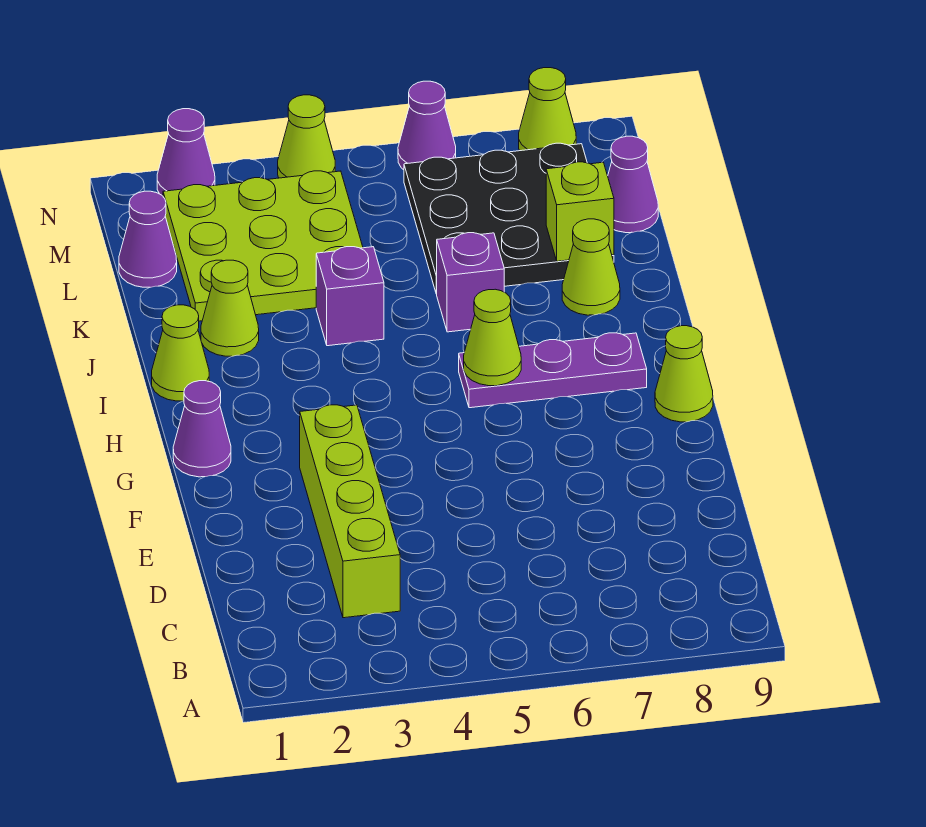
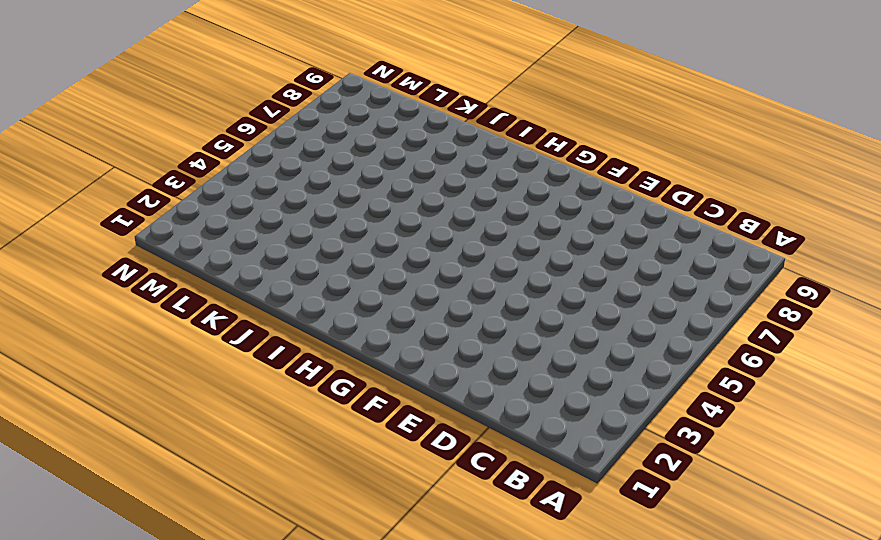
none -> lime 1x4 brick [300,405,400,618]
none -> purple 1x1 cone [173,381,231,477]
none -> lime 1x1 cone [655,326,713,422]

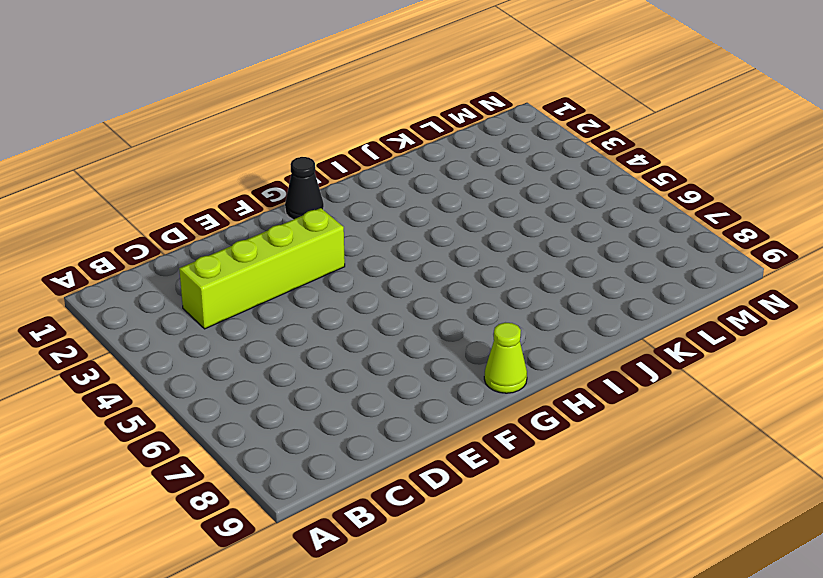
black 1x1 cone [285,157,324,219] -> purple 1x1 cone [173,381,231,477]
none -> purple 1x3 plate [459,333,647,408]
none -> lime 1x1 cone [152,305,209,401]
none -> lime 1x1 cone [201,260,259,356]

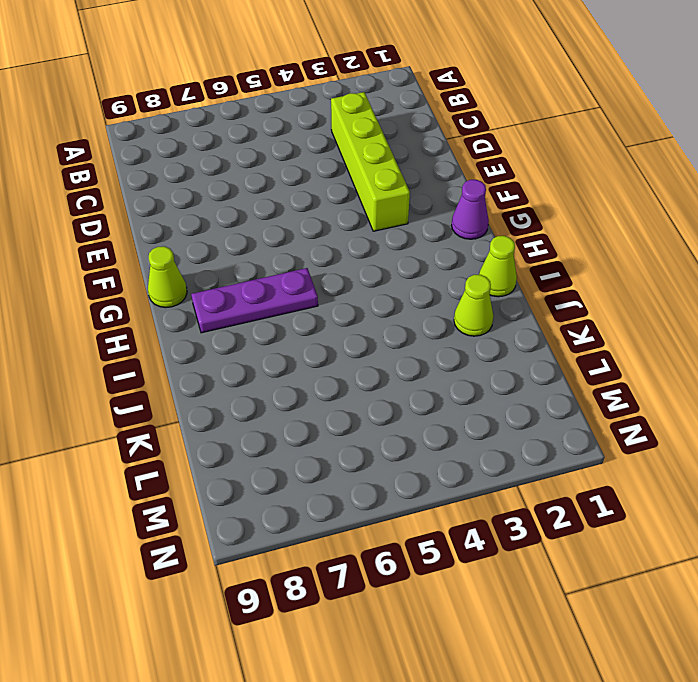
none -> purple 1x1 brick [316,247,384,346]
none -> purple 1x1 brick [437,233,504,332]
none -> lime 1x1 cone [562,219,620,315]

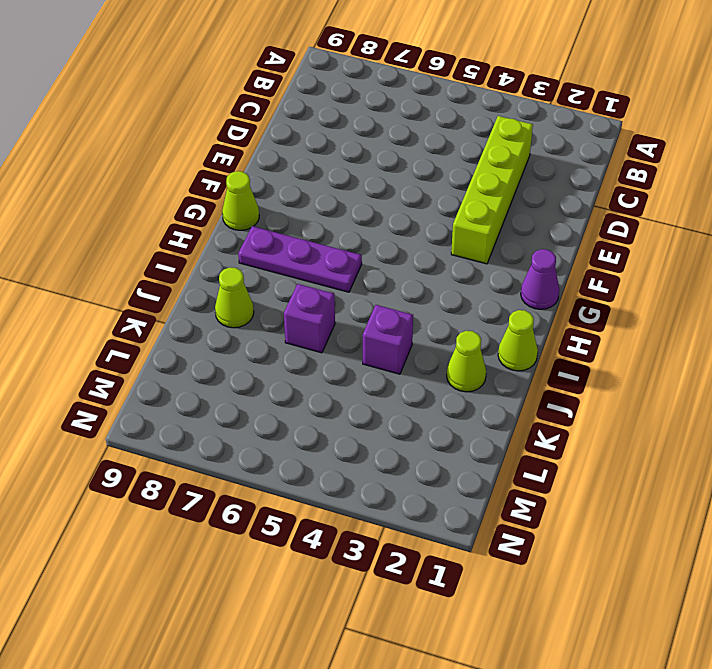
none -> lime 3x3 plate [163,171,363,321]
none -> black 3x3 plate [404,143,614,294]
none -> purple 1x1 cone [119,191,177,287]

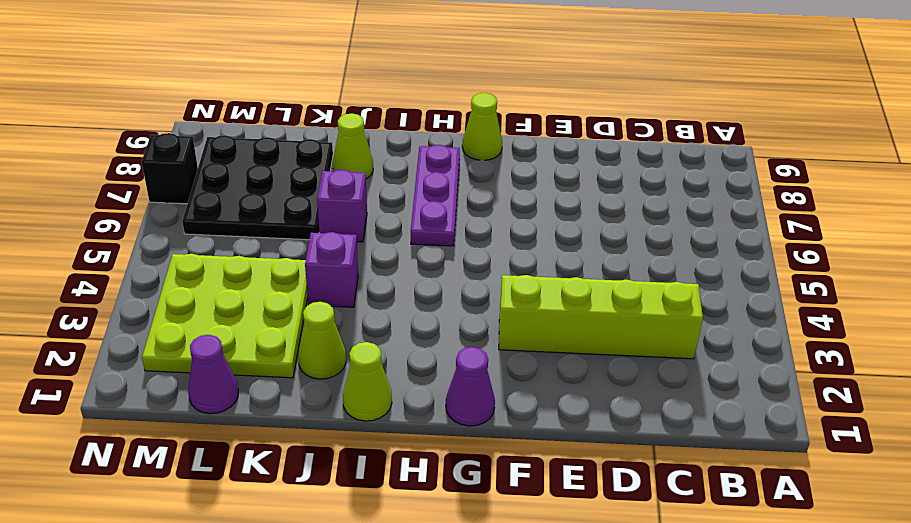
black 1x1 brick [142,133,198,204] -> none
none -> purple 1x1 cone [608,136,658,233]
none -> purple 1x1 cone [157,109,215,196]
none -> lime 1x1 cone [278,95,335,178]

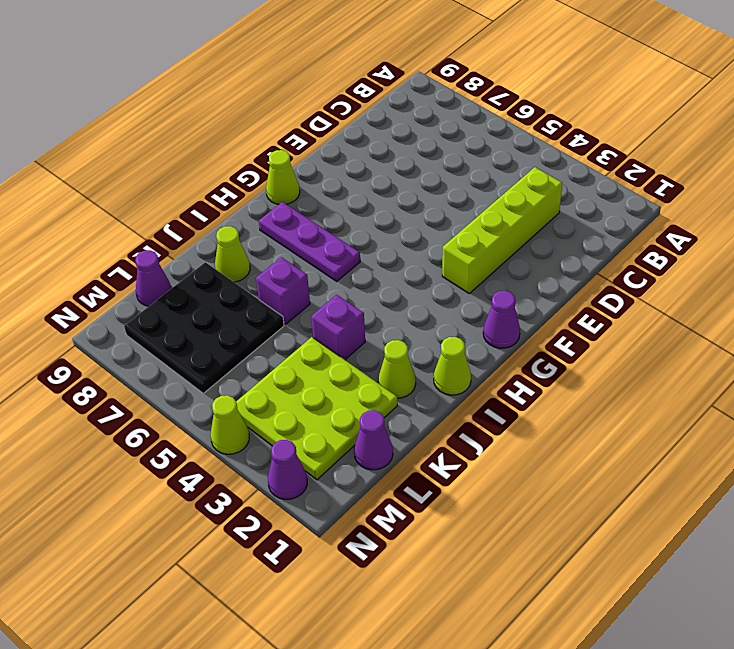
none -> purple 1x1 cone [398,81,456,170]
none -> lime 1x1 cone [519,68,576,151]
none -> lime 1x1 cone [464,289,521,386]

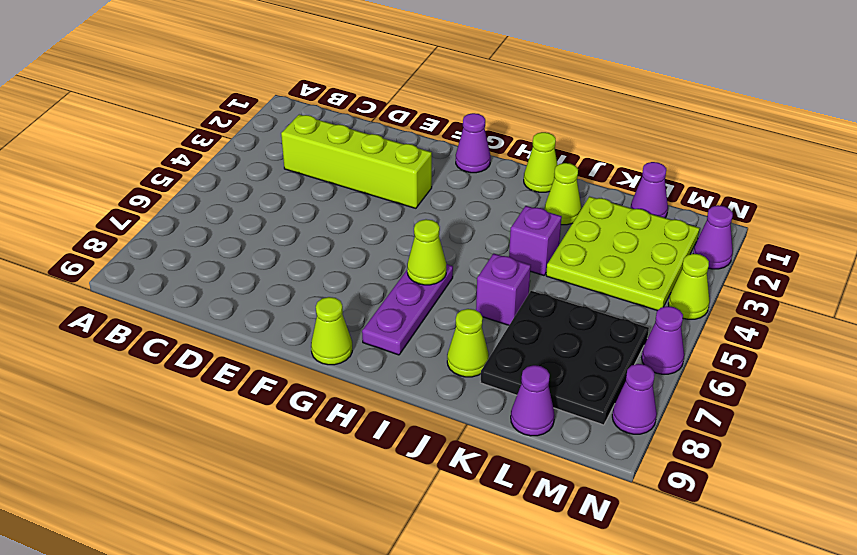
purple 1x1 cone [612,364,657,434] -> lime 1x1 cone [519,68,576,151]
none -> lime 1x1 brick [546,162,614,261]

